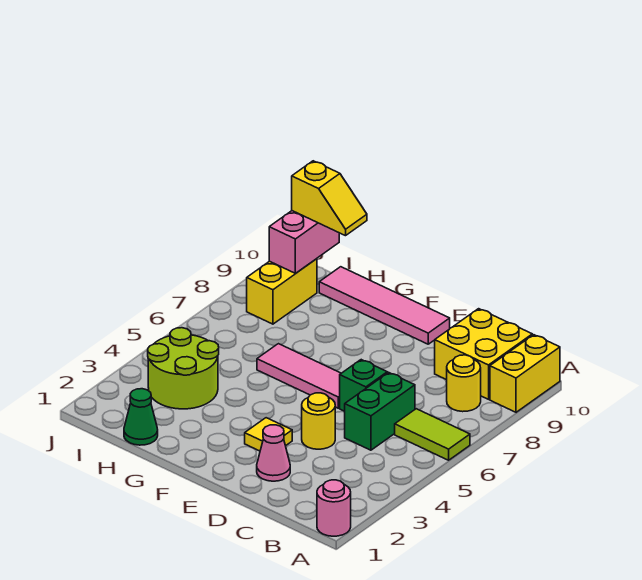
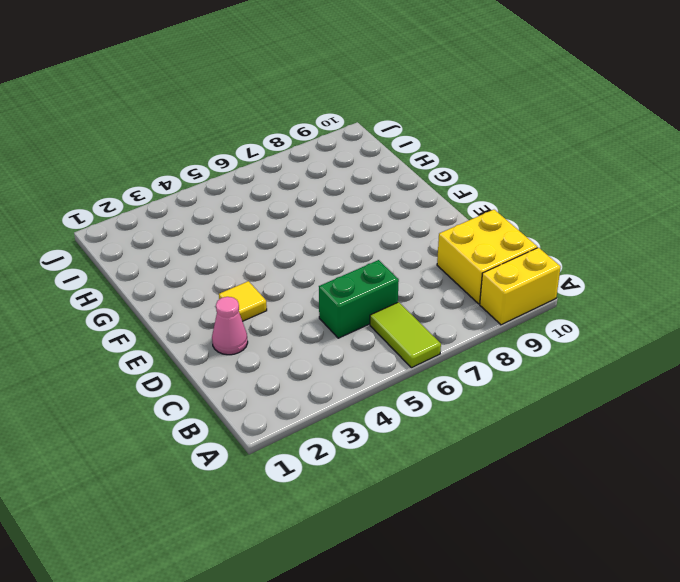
none -> pink 1x1 round brick [317,480,351,536]
none -> yellow 1x1 round brick [447,355,481,412]
none -> yellow 1x1 round brick [302,393,335,449]

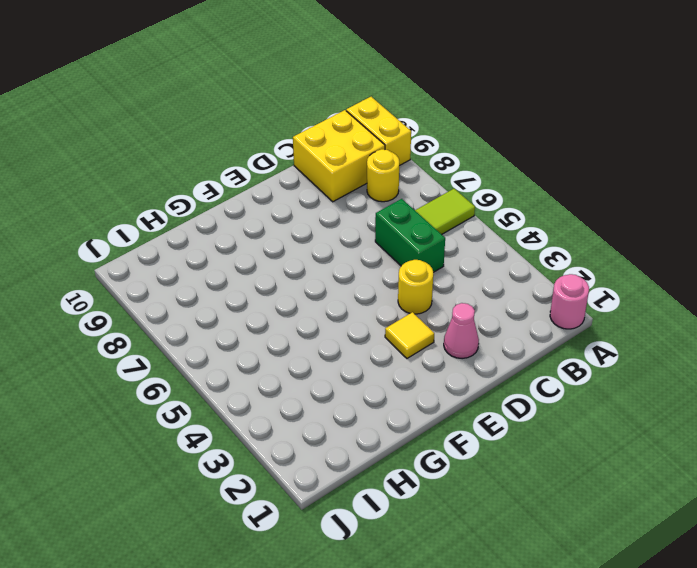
none -> green 1x1 brick [340,360,387,411]
none -> pink 1x3 tile [257,344,341,408]
none -> pink 1x4 tile [319,267,450,344]

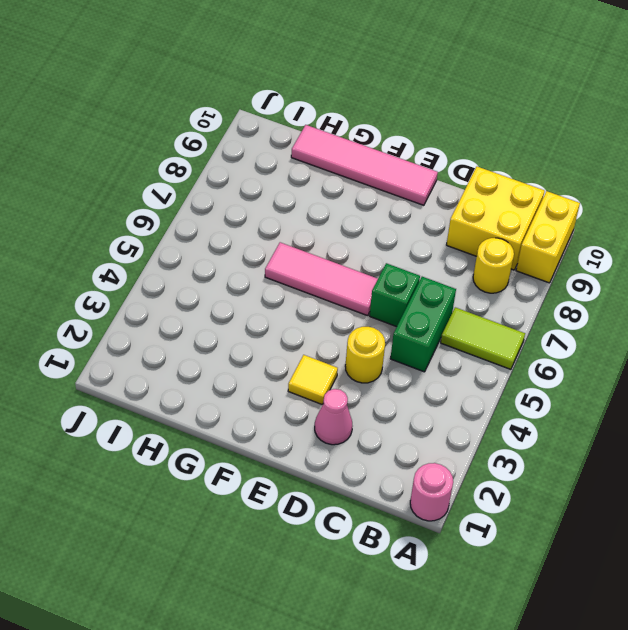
none -> green 1x1 cone [124,389,158,445]
none -> lime 2x2 round brick [148,328,219,409]
none -> yellow 1x2 brick [247,259,317,324]

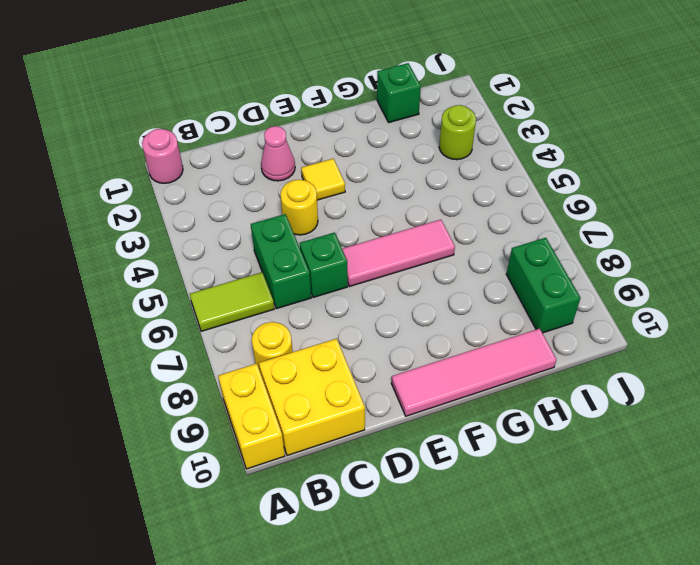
green 1x1 brick [377,63,421,123] -> green 1x1 cone [124,389,158,445]
lime 1x1 round brick [439,105,476,160] -> lime 2x2 round brick [148,328,219,409]
green 1x2 brick [506,238,580,333] -> yellow 1x2 brick [247,259,317,324]
none -> pink 1x2 brick [269,211,339,273]
none -> yellow 1x2 slope [292,161,367,236]

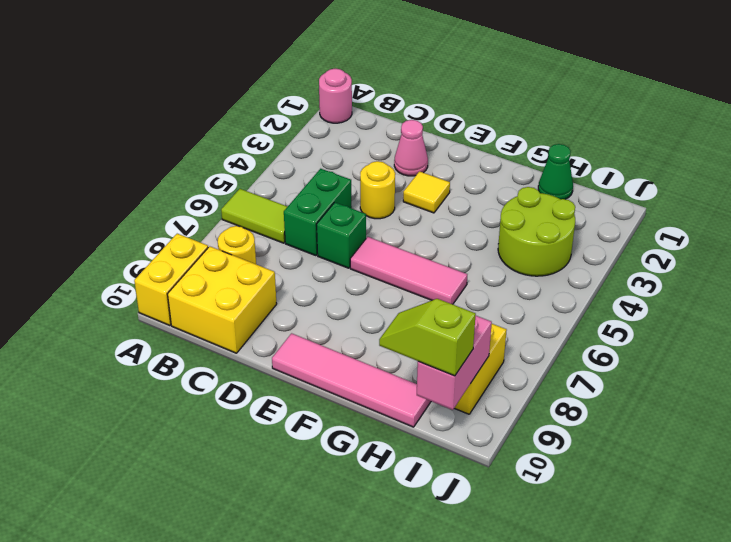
lime 1x2 slope [379,299,476,376] -> yellow 1x2 slope [292,161,367,236]

